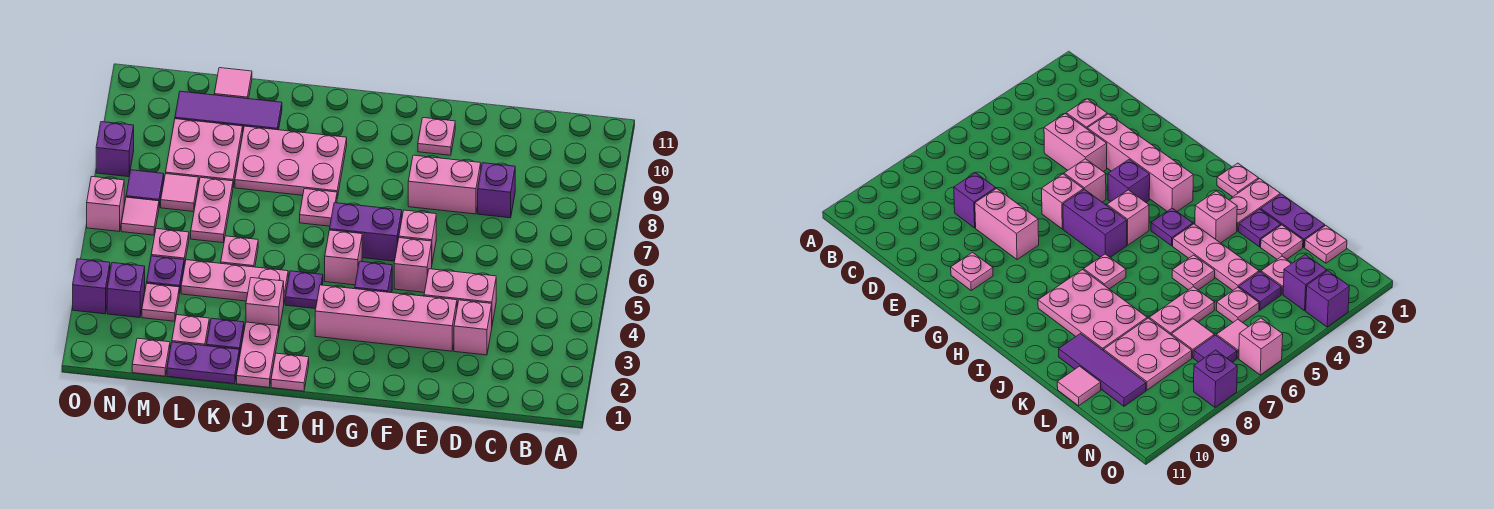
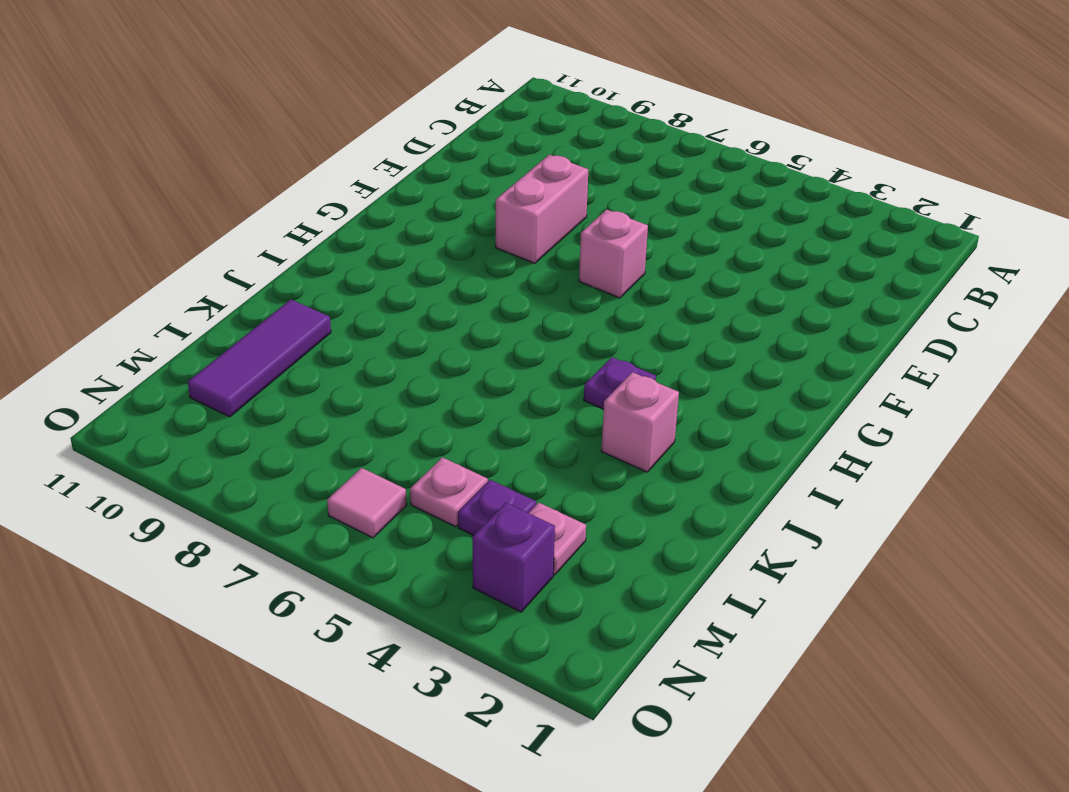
none -> pink 1x1 brick [454,300,492,355]
none -> pink 1x2 brick [424,269,496,324]
none -> purple 1x1 brick [478,163,515,218]
none -> pink 1x4 brick [315,285,457,351]

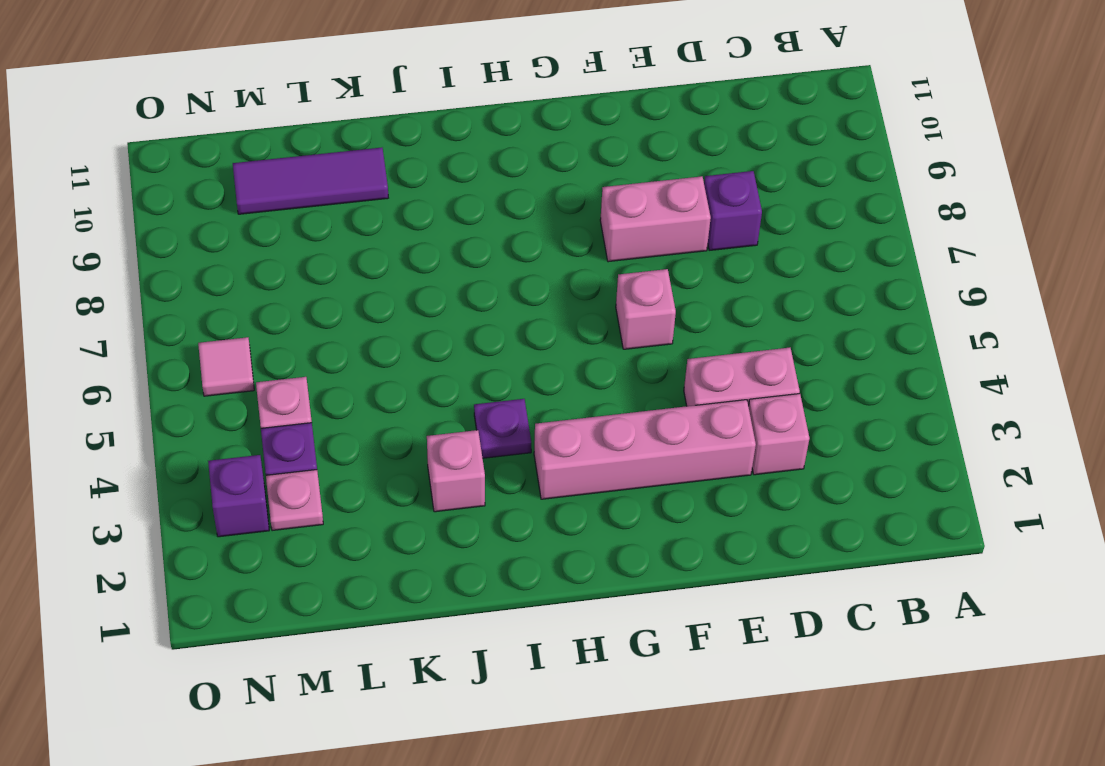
none -> pink 1x1 brick [394,238,432,292]
none -> pink 1x1 plate [418,118,455,155]
none -> purple 1x1 brick [355,261,392,293]
none -> purple 1x2 brick [330,203,402,261]

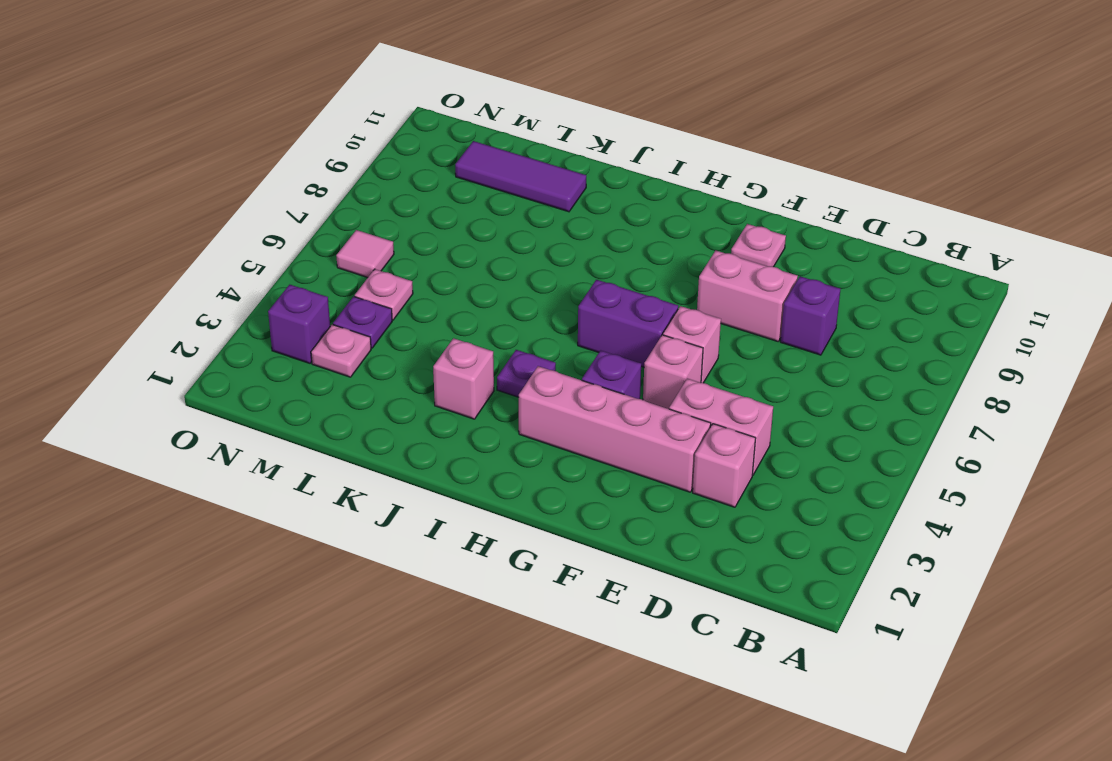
none -> pink 1x1 brick [325,230,362,285]
none -> pink 1x1 plate [271,353,309,391]
none -> pink 1x1 plate [300,189,337,226]
none -> pink 2x3 plate [235,126,347,198]

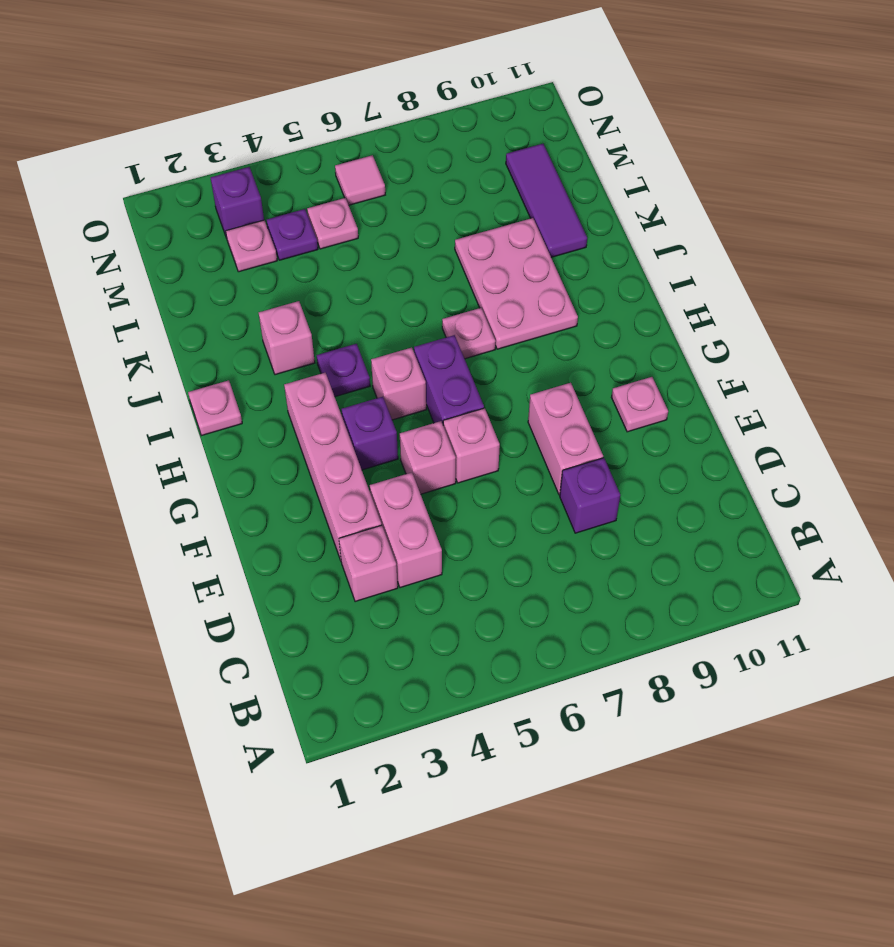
none -> pink 1x2 plate [237,322,279,387]
none -> pink 1x3 plate [181,260,288,301]
none -> purple 1x2 plate [167,342,239,384]
none -> purple 1x1 plate [207,318,244,356]

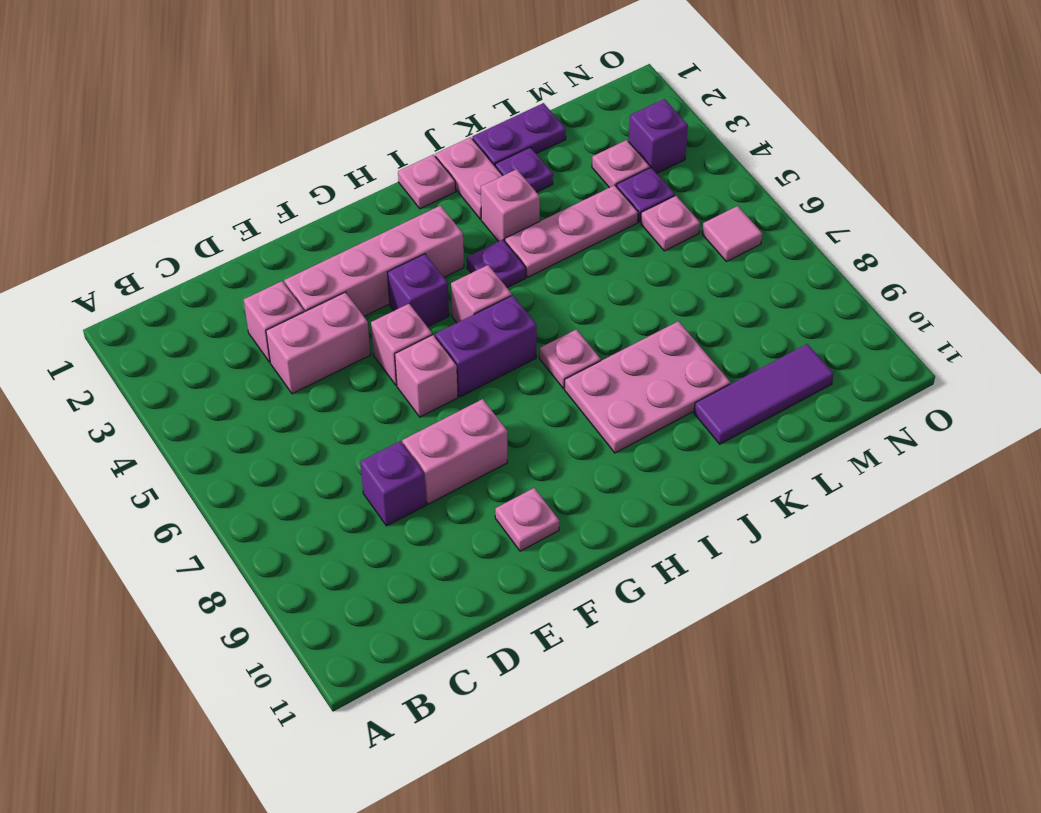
none -> pink 1x1 plate [221,236,258,267]
none -> pink 1x1 plate [172,315,209,346]
none -> pink 1x2 plate [191,177,233,243]
none -> pink 2x2 plate [166,119,243,186]

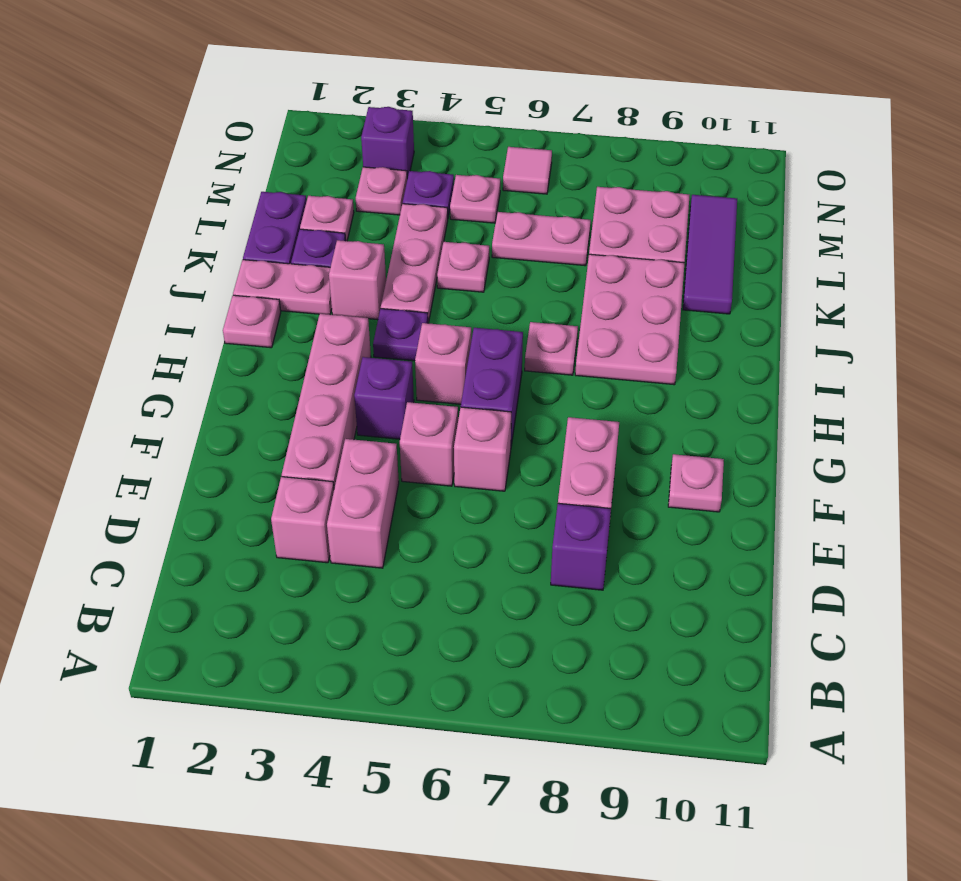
none -> pink 1x1 tile [214,68,252,99]
none -> pink 1x1 plate [132,338,170,376]
none -> pink 1x1 tile [161,174,198,212]
none -> purple 1x1 tile [126,170,164,206]

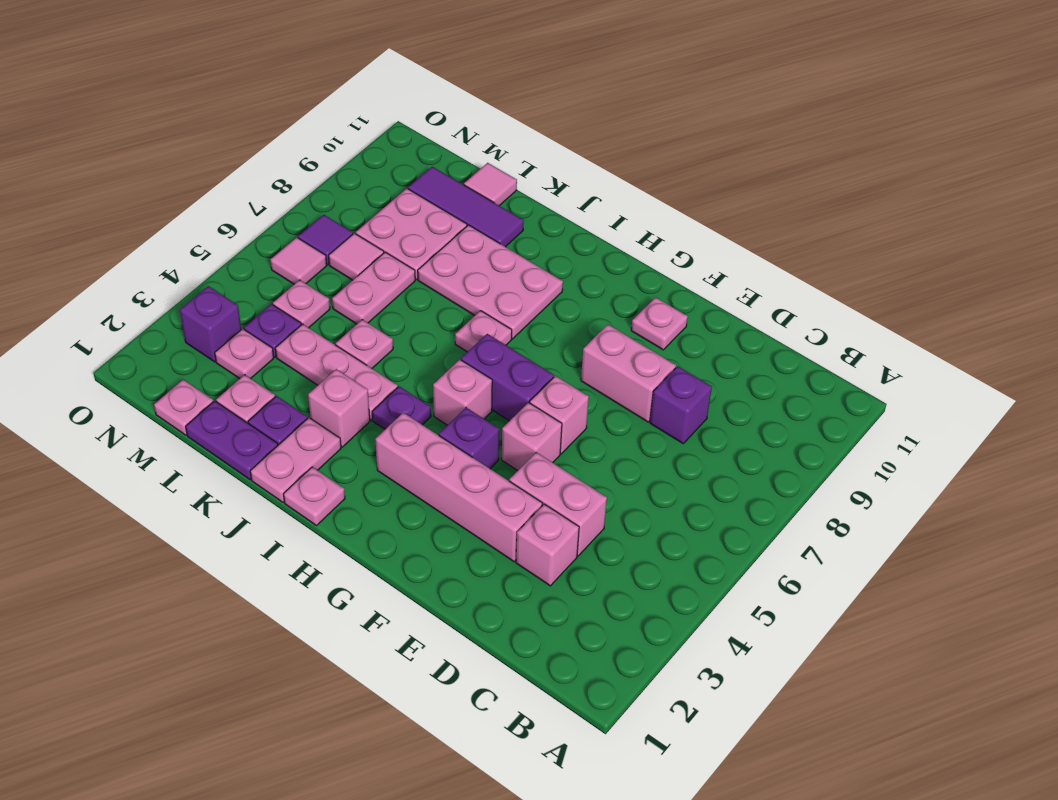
none -> purple 1x1 brick [73,259,110,314]
none -> pink 1x1 brick [87,177,124,231]
none -> purple 1x1 brick [96,122,134,177]

